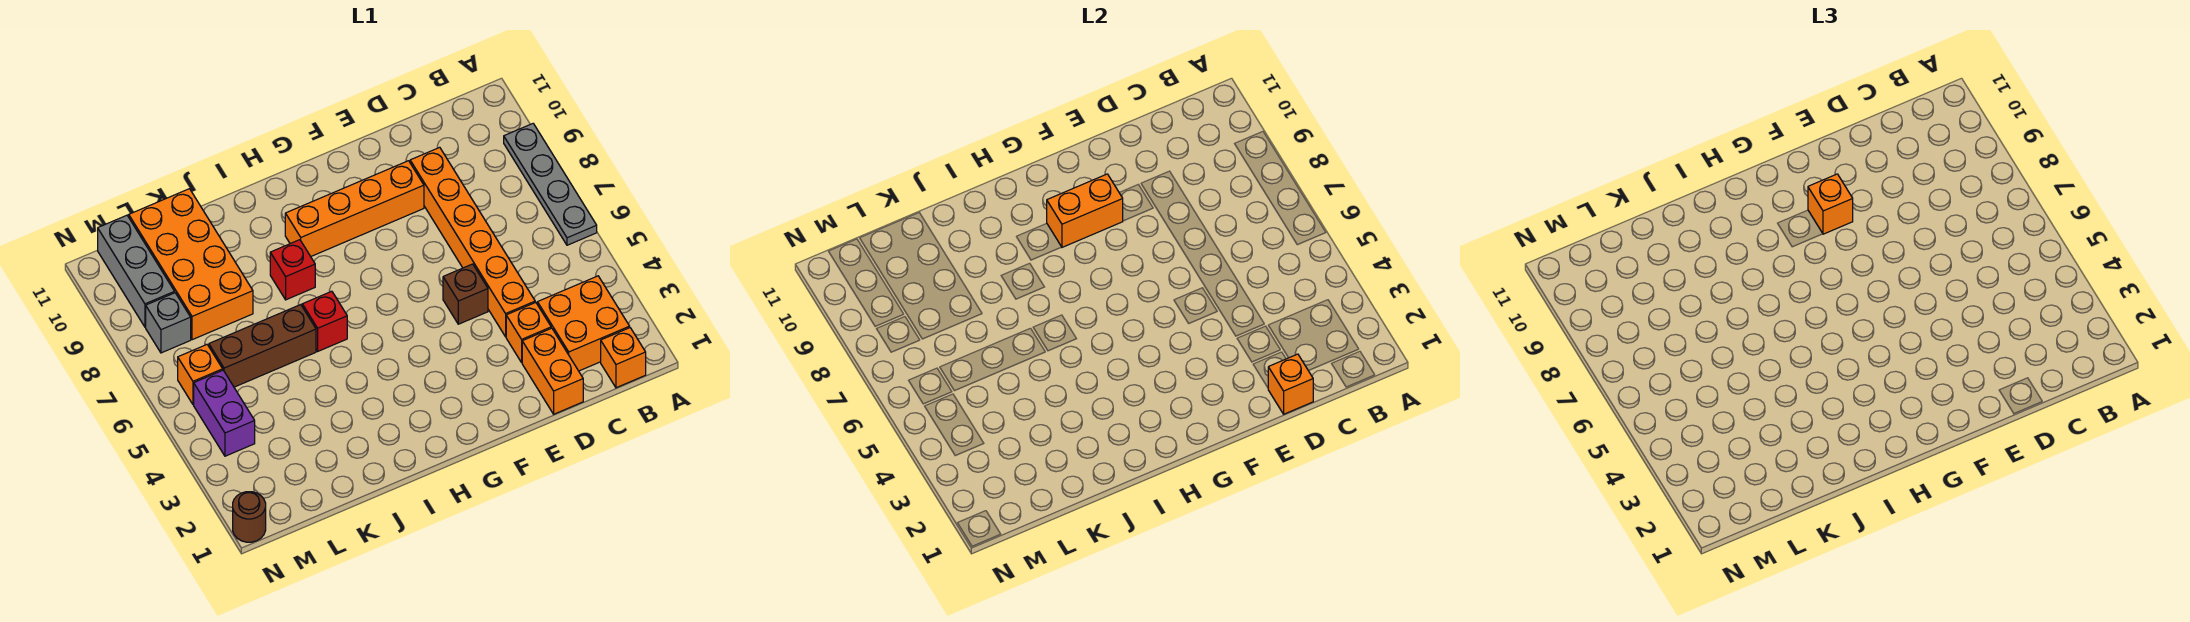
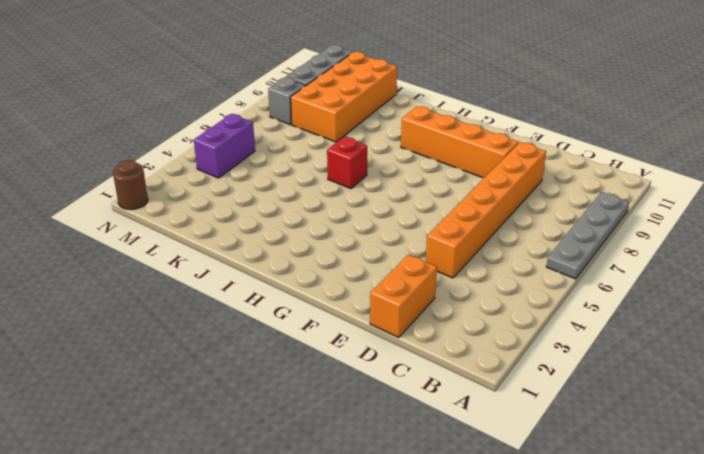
none -> orange 1x1 brick [601,328,646,388]
none -> orange 2x2 brick [537,276,630,371]
none -> orange 1x1 brick [506,302,551,362]

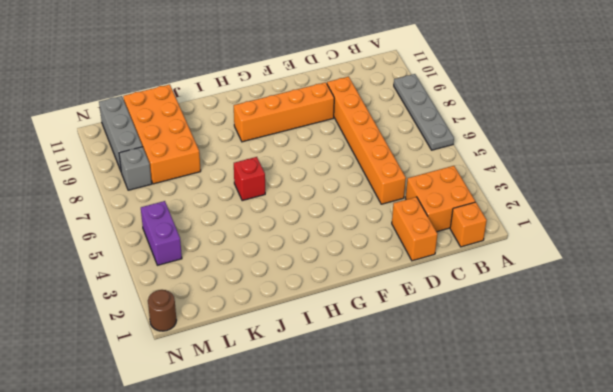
none -> orange 1x1 brick [506,302,551,362]
none -> brown 1x1 brick [443,264,488,324]
none -> red 1x1 brick [270,240,315,300]

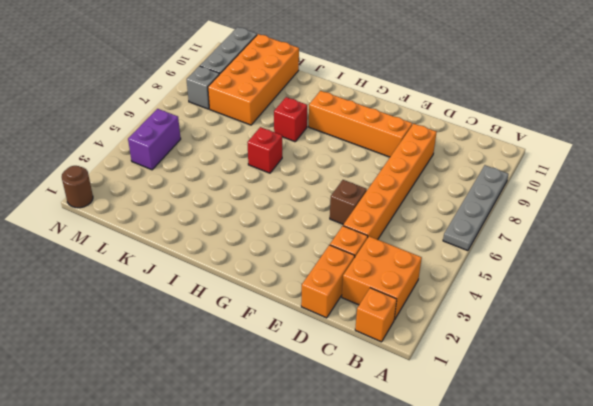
none -> brown 1x3 brick [209,305,316,387]
none -> orange 1x1 brick [178,345,223,405]
none -> orange 1x1 brick [1268,354,1313,414]

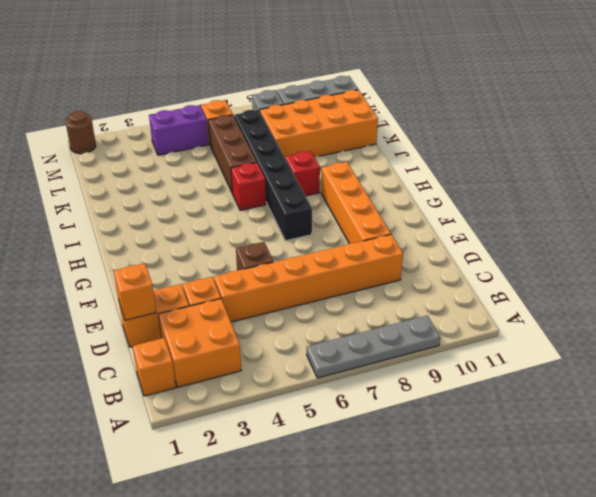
black 1x6 brick [234,110,312,241] -> none
none -> orange 1x2 brick [1047,174,1123,247]
none -> orange 1x1 brick [1808,174,1853,234]

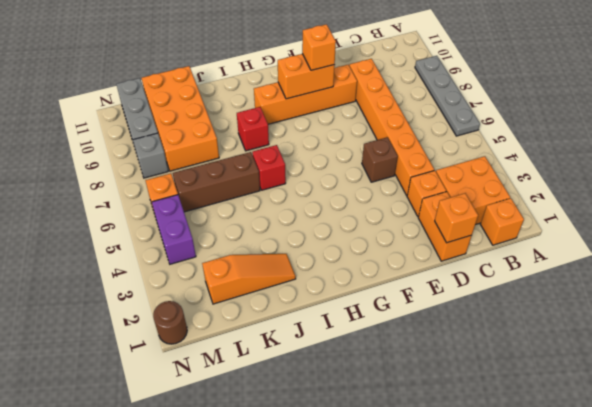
orange 1x3 slope [202,254,296,304] -> none

